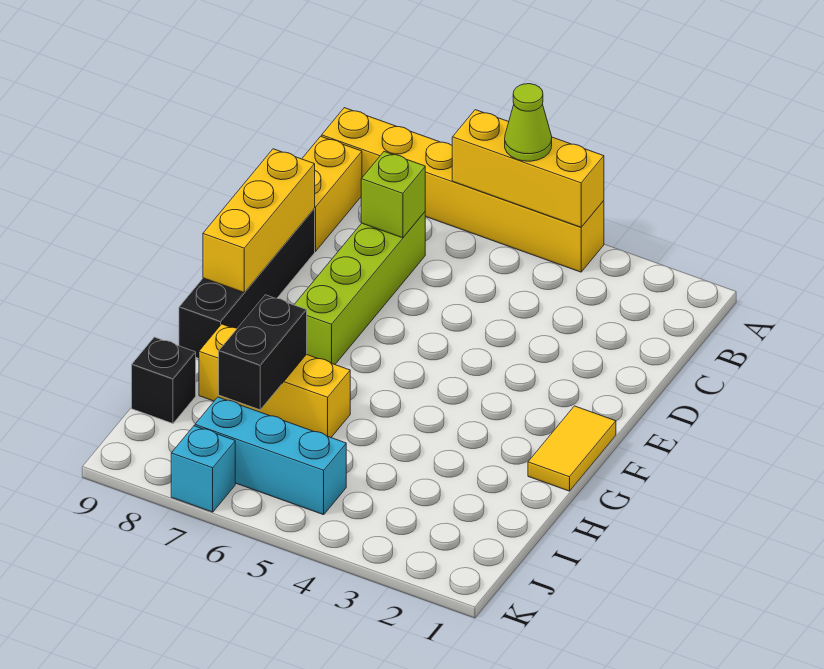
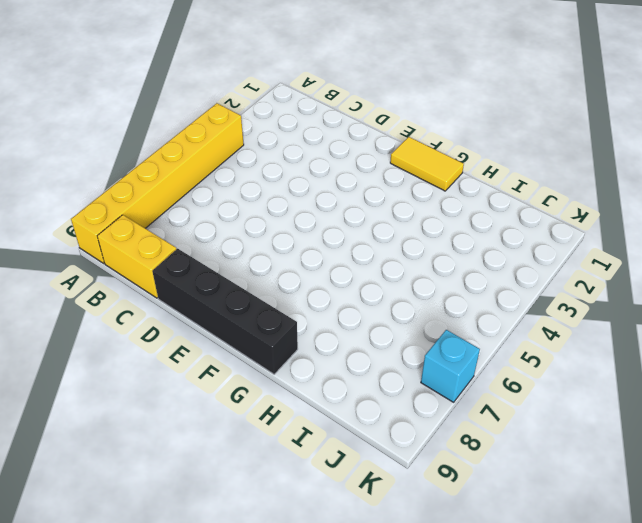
none -> lime 1x4 brick [294,212,425,364]
none -> yellow 1x3 brick [199,324,350,437]
none -> black 1x1 brick [132,337,196,423]

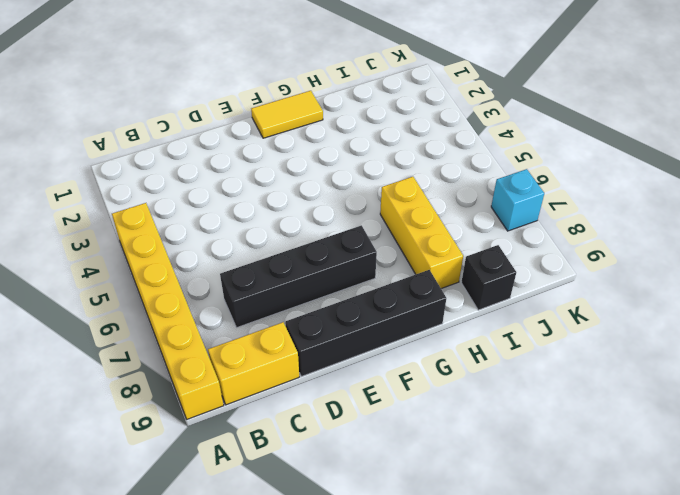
black 1x4 brick [220,225,377,328] -> lime 1x4 brick [294,212,425,364]
none -> cyan 1x3 brick [195,397,346,515]
none -> yellow 1x3 brick [452,110,604,227]
none -> lime 1x1 brick [361,152,425,238]

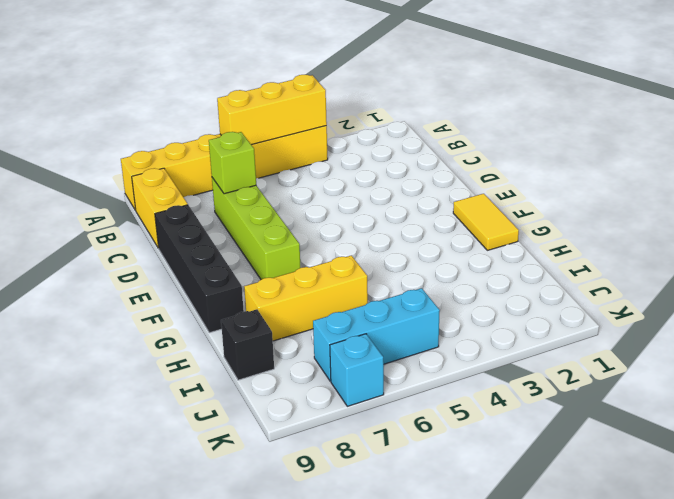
none -> yellow 1x3 brick [203,149,315,293]
none -> black 1x2 brick [219,295,307,410]
none -> lime 1x1 cone [505,84,552,161]

